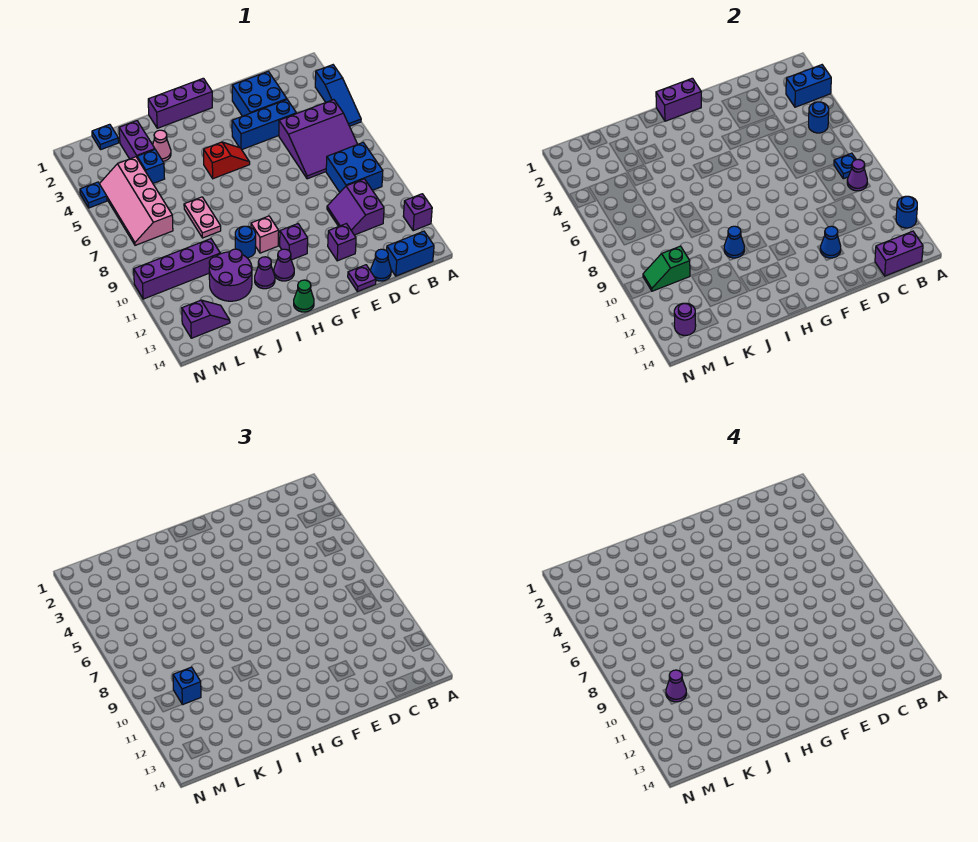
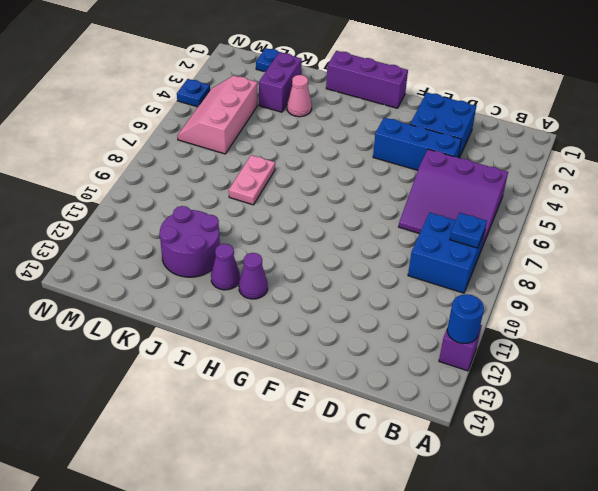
pink 2x3 slope [177,76,257,154] -> pink 2x4 slope [100,157,173,245]
none -> blue 1x3 slope [315,65,361,126]
none -> blue 1x2 brick [387,231,434,276]
none -> purple 2x2 slope [327,179,384,235]
none -> blue 1x1 cone [371,249,391,281]

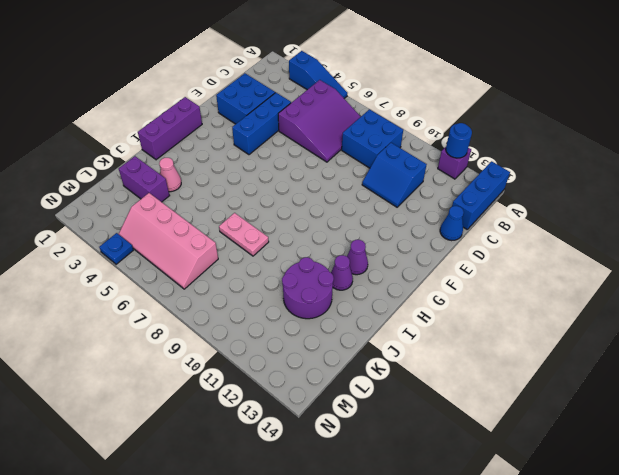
blue 1x3 brick [452,161,510,229] -> blue 1x2 brick [387,231,434,276]
blue 2x2 slope [362,143,427,207] -> purple 2x2 slope [327,179,384,235]
none -> purple 1x1 brick [328,224,356,261]
none -> purple 1x1 plate [348,265,376,292]
none -> red 1x2 slope [204,142,250,179]
none -> purple 1x1 brick [280,224,308,260]

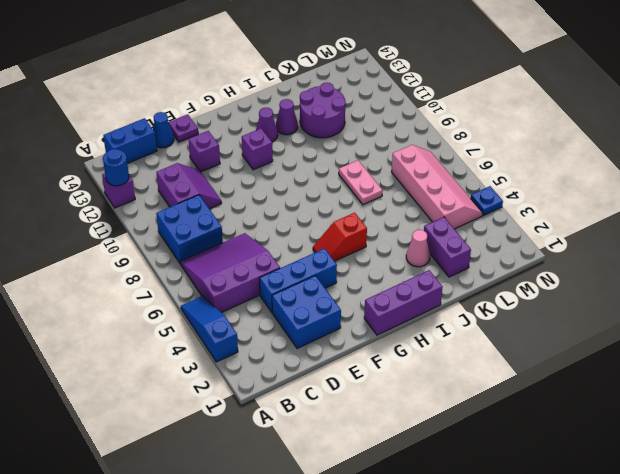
none -> pink 1x1 brick [251,216,279,253]
none -> green 1x1 cone [294,280,314,312]
none -> blue 1x1 round brick [235,226,256,258]
none -> blue 1x1 brick [137,150,165,183]

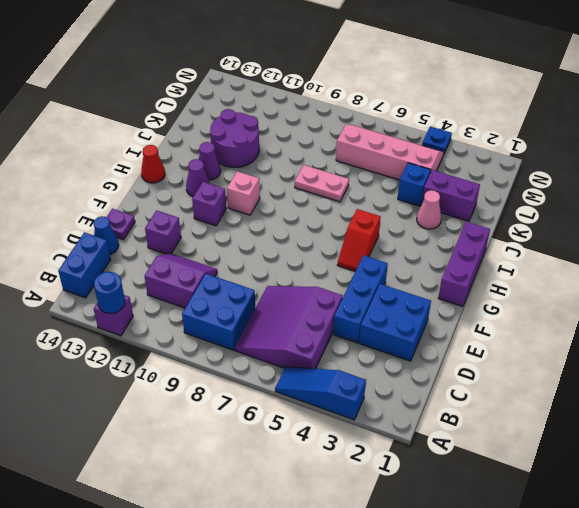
red 1x1 cone [141,145,165,183] -> green 1x1 cone [294,280,314,312]
none -> blue 1x1 round brick [235,226,256,258]
none -> purple 1x4 brick [134,239,220,299]
none -> blue 1x1 plate [92,124,119,149]
none -> purple 1x2 slope [182,300,230,338]

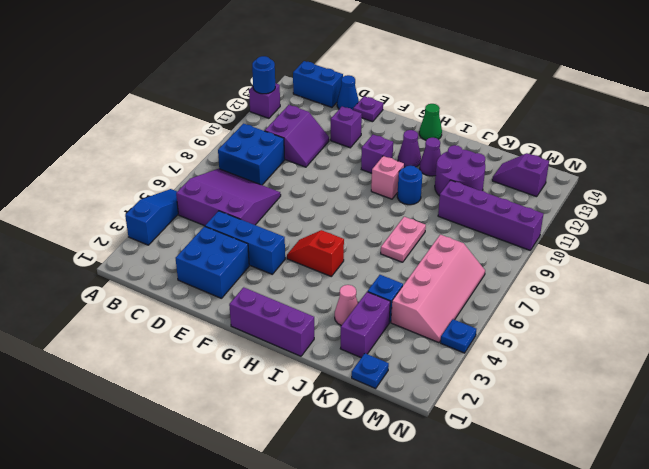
none -> blue 1x2 brick [786,65,831,107]
none -> blue 1x1 round brick [809,102,829,133]
none -> blue 1x1 plate [834,153,856,179]
none -> purple 1x1 cone [847,159,867,191]

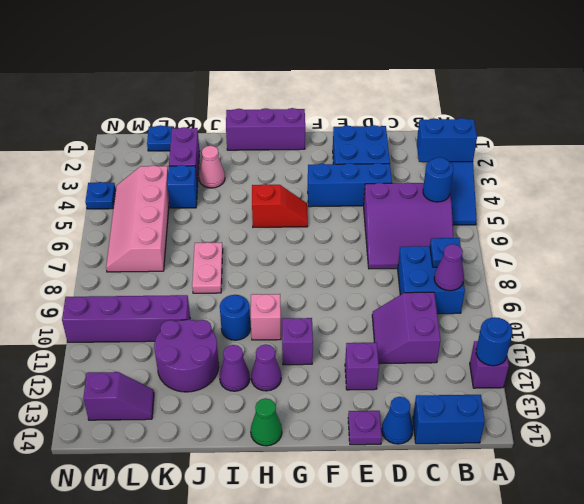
none -> purple 1x2 brick [875,231,923,276]
none -> blue 1x1 cone [820,226,841,258]
none -> purple 1x2 brick [656,78,701,121]
none -> blue 1x1 cone [724,226,744,258]

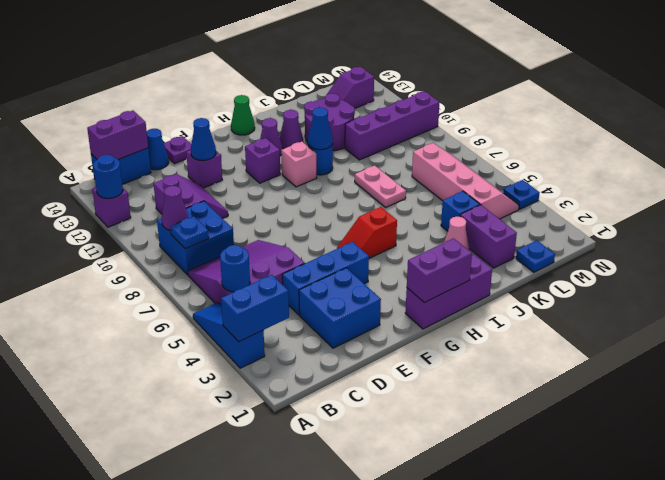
none -> green 1x2 slope [643,246,690,291]
none -> purple 1x1 round brick [674,303,696,336]
none -> blue 1x1 brick [173,667,201,705]
none -> purple 1x1 cone [666,670,686,702]

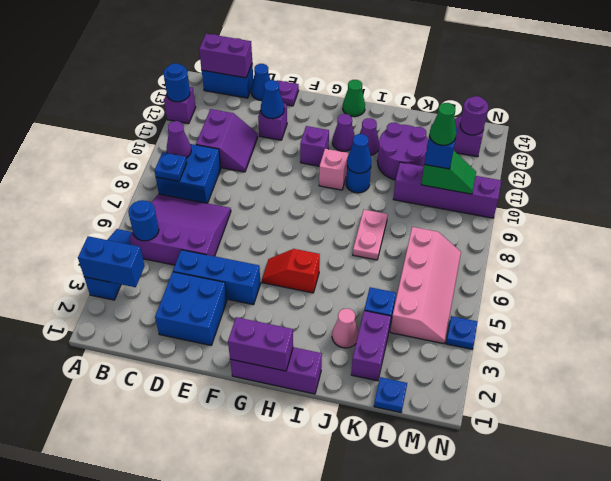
green 1x1 cone [430,103,456,145] -> purple 1x1 cone [666,670,686,702]

